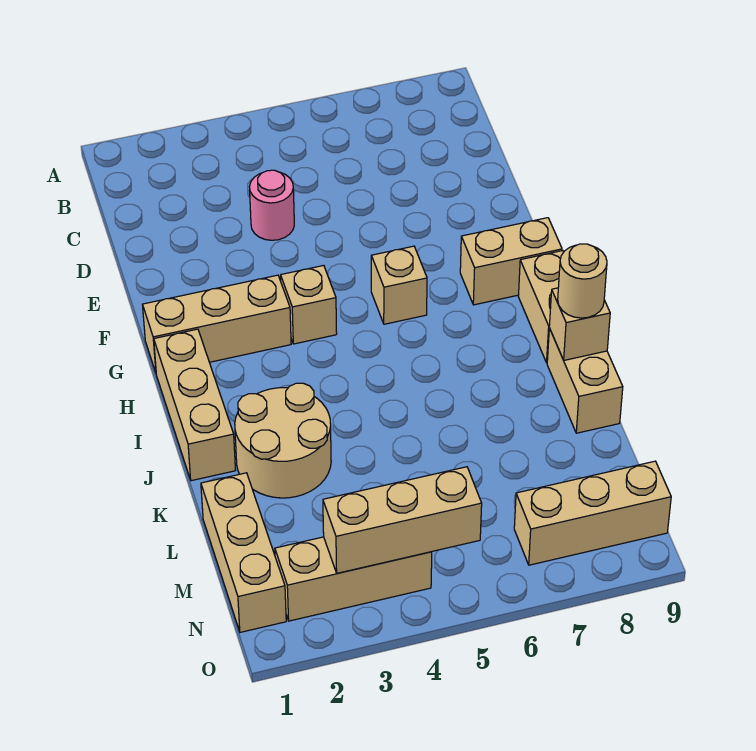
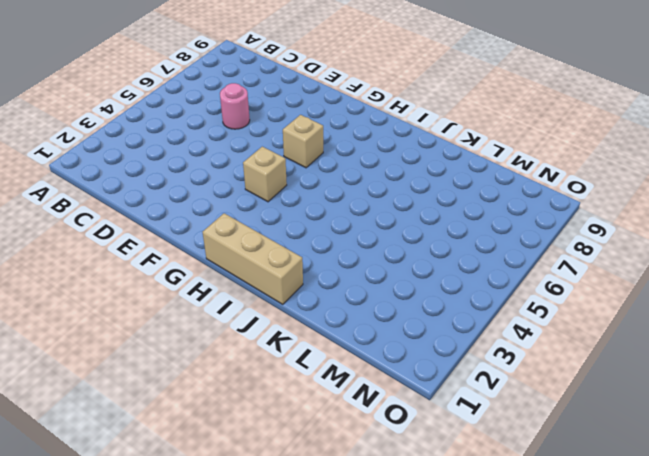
pink 1x1 round brick [220,83,250,129] -> pink 1x1 round brick moved to [249,170,294,240]
none -> tan 1x3 brick [142,275,291,372]
none -> tan 1x2 brick [460,218,562,305]
none -> tan 1x2 brick [518,251,564,363]

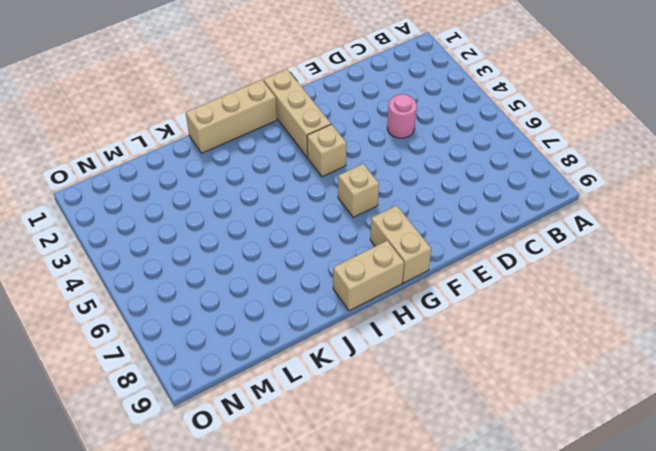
none -> tan 2x2 round brick [235,383,331,498]
none -> tan 1x2 brick [547,328,623,433]
none -> tan 1x3 brick [201,473,286,632]

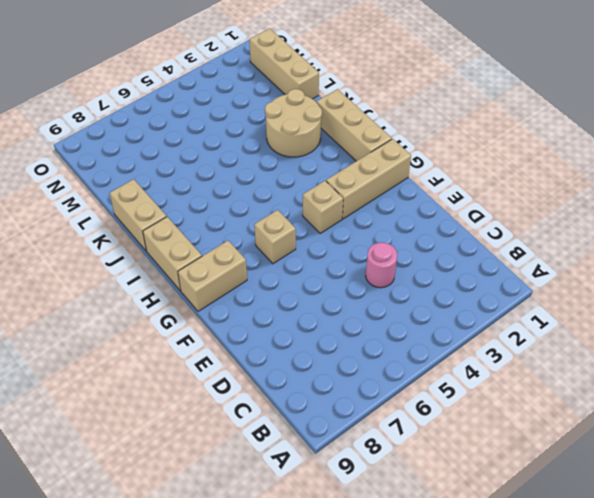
none -> tan 1x3 brick [275,537,432,621]
none -> tan 1x3 brick [514,461,671,565]
none -> tan 1x1 brick [549,288,610,360]

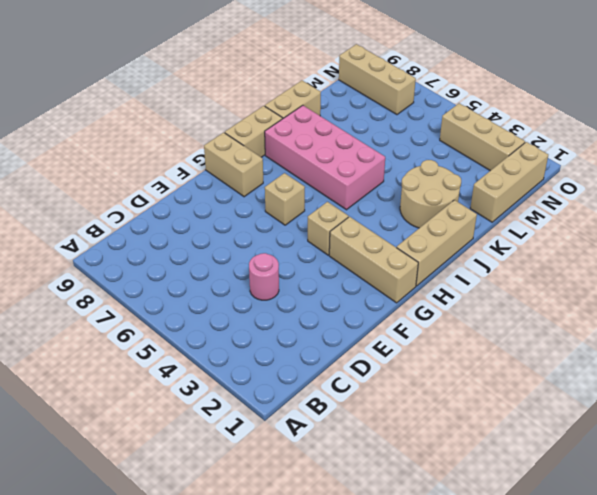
pink 2x4 brick [265,105,385,210] -> none
none -> tan 1x1 brick [549,288,610,360]
none -> tan 1x3 brick [323,467,482,573]
none -> tan 1x1 round brick [558,244,607,318]

